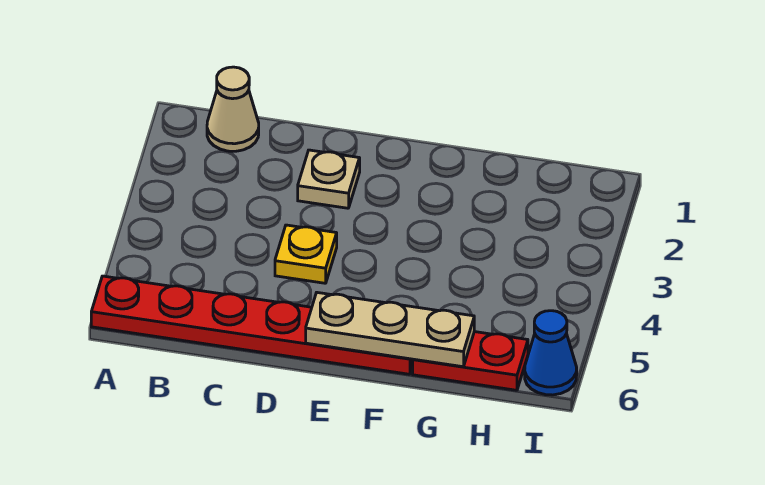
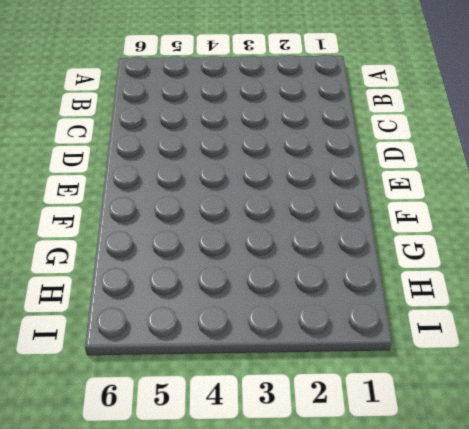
none -> red 1x6 plate [91,276,413,374]
none -> tan 1x1 cone [207,67,259,151]

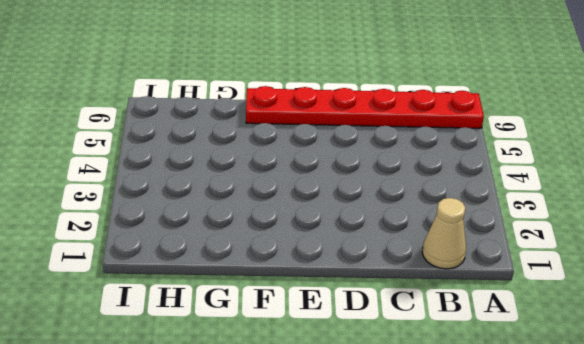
none -> tan 1x1 plate [298,150,360,208]
none -> yellow 1x1 plate [275,225,337,283]

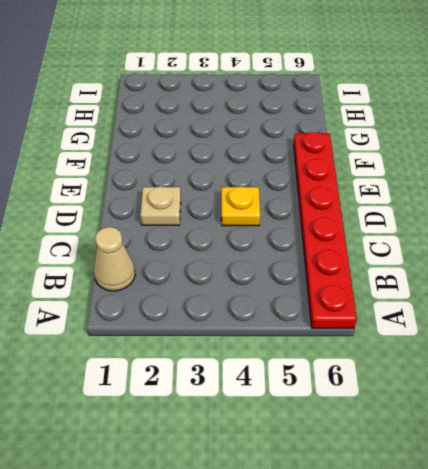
none -> red 1x2 plate [413,332,528,390]
none -> blue 1x1 cone [525,311,577,395]

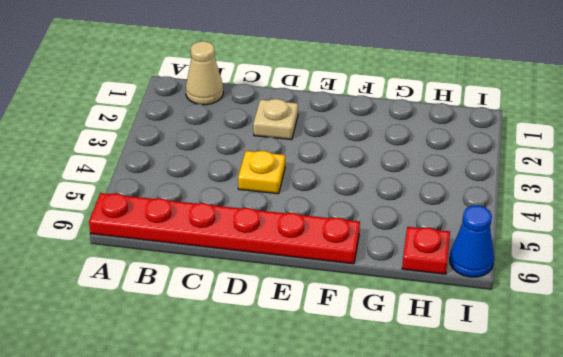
red 1x1 plate [402,227,450,274] -> red 1x2 plate [413,332,528,390]
none -> tan 1x3 plate [306,293,474,367]

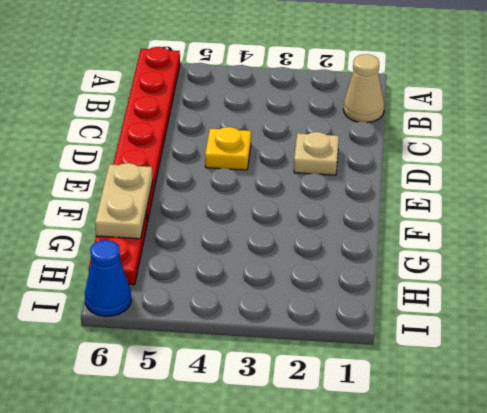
tan 1x2 plate [95,163,153,239] -> tan 1x3 plate [306,293,474,367]

